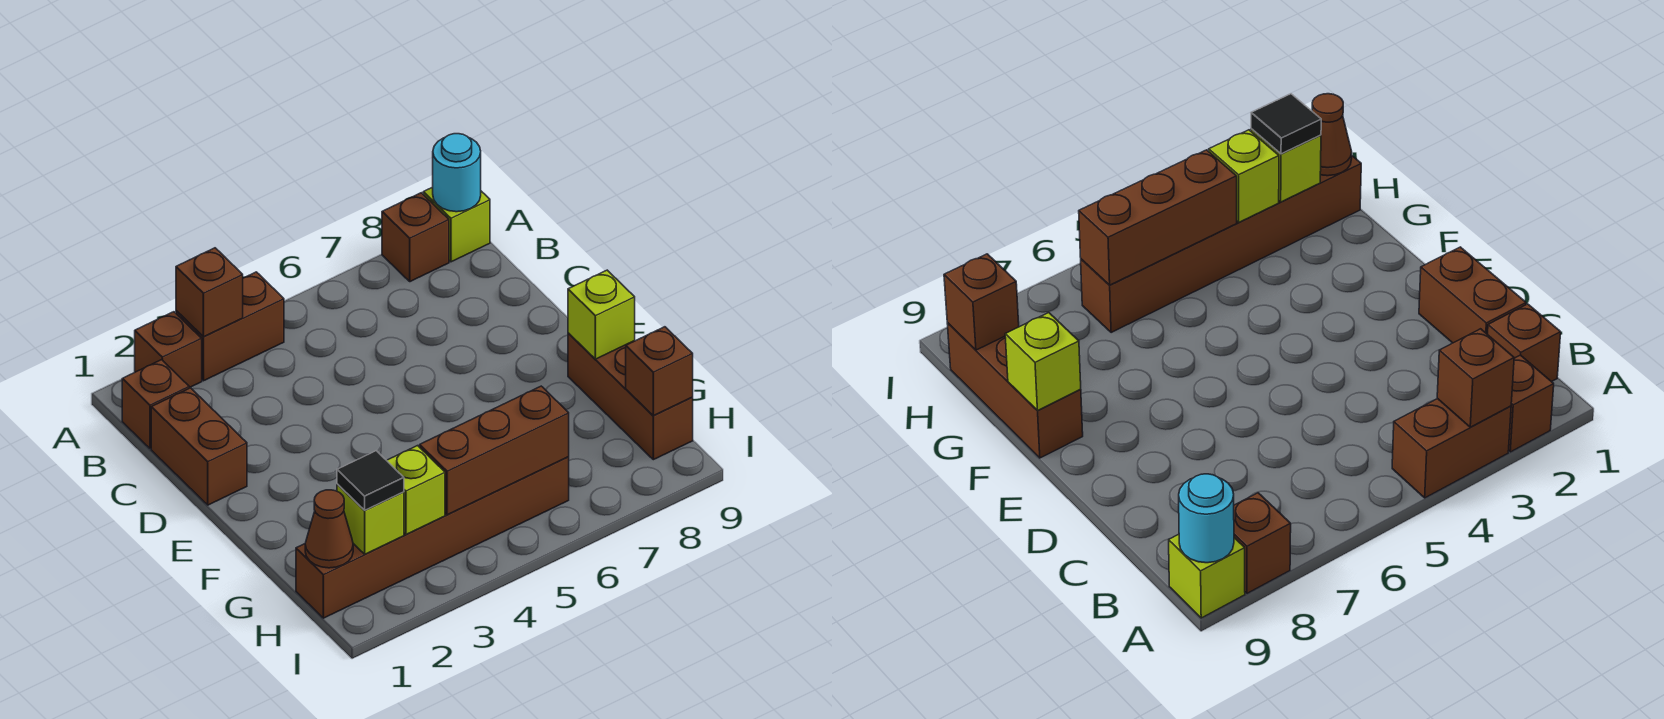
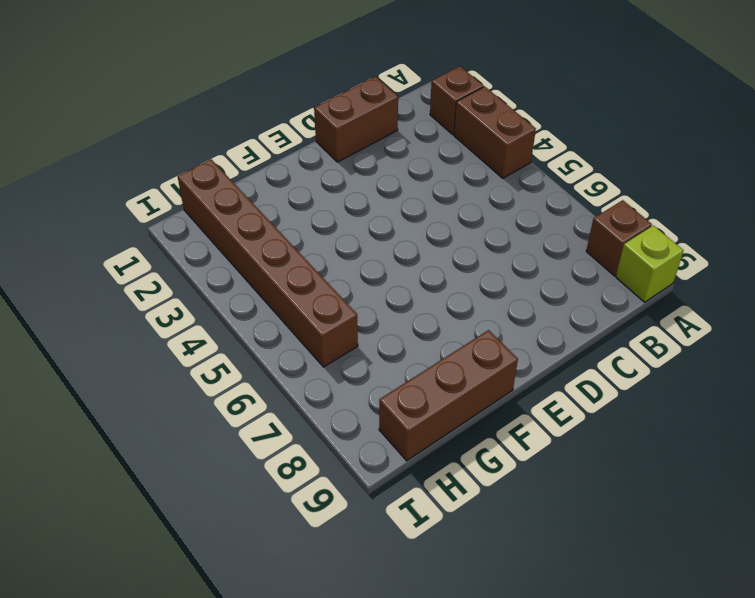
none -> brown 1x1 brick [122,360,189,449]
none -> brown 1x1 brick [176,248,243,337]
none -> cyan 1x1 round brick [433,134,481,212]

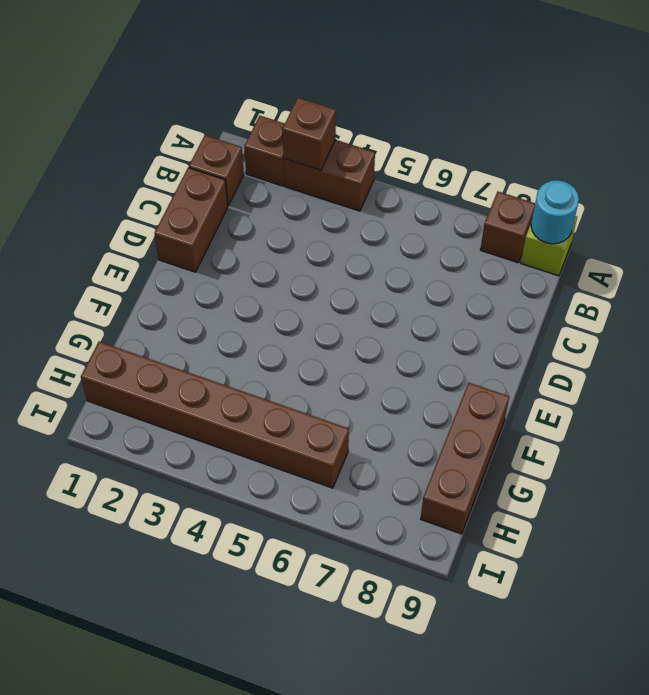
none -> lime 1x1 brick [568,270,635,359]
none -> brown 1x1 cone [305,490,353,568]
none -> lime 1x1 brick [337,484,404,554]

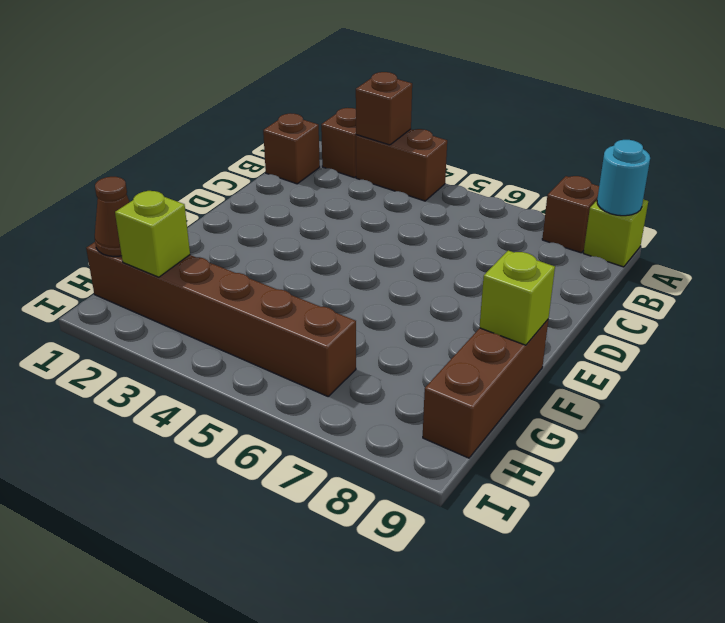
none -> brown 1x2 brick [151,388,247,505]
none -> lime 1x1 brick [387,446,445,534]
none -> brown 1x3 brick [420,386,569,515]

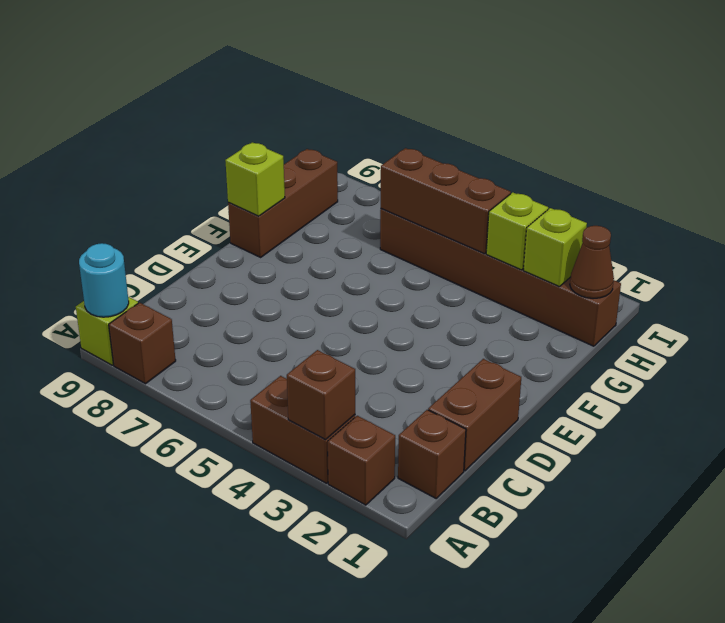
none -> brown 1x1 brick [626,327,693,416]
none -> black 1x1 tile [337,451,404,510]

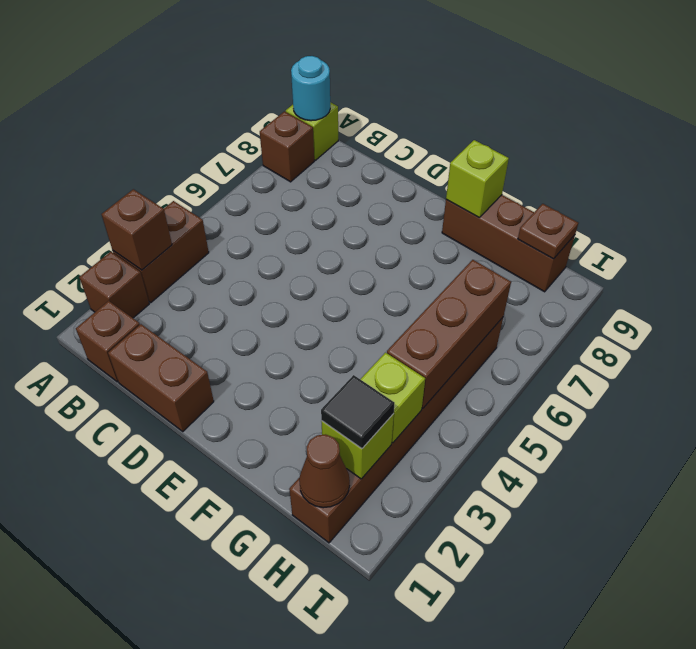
brown 1x1 plate [518,204,578,259] -> brown 1x1 brick [626,327,693,416]

